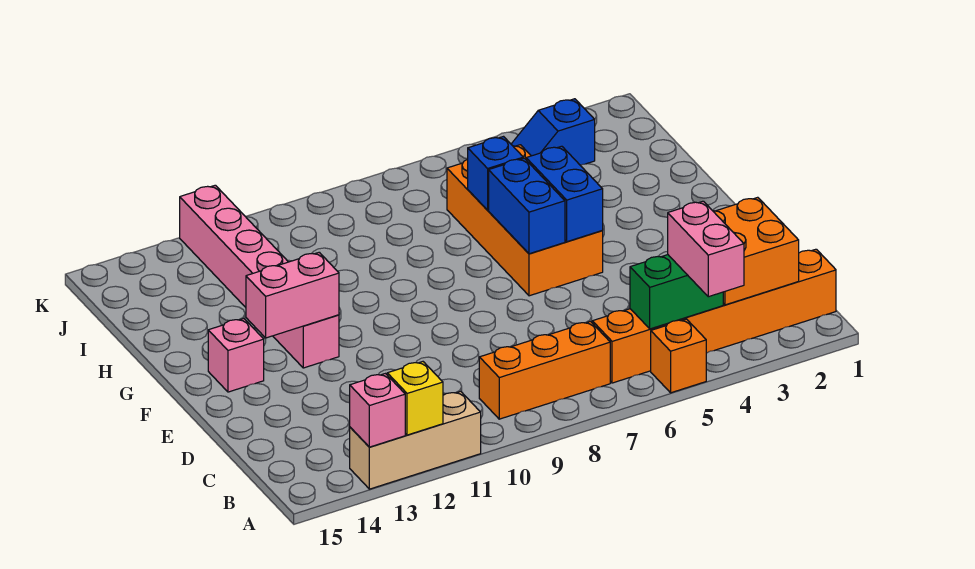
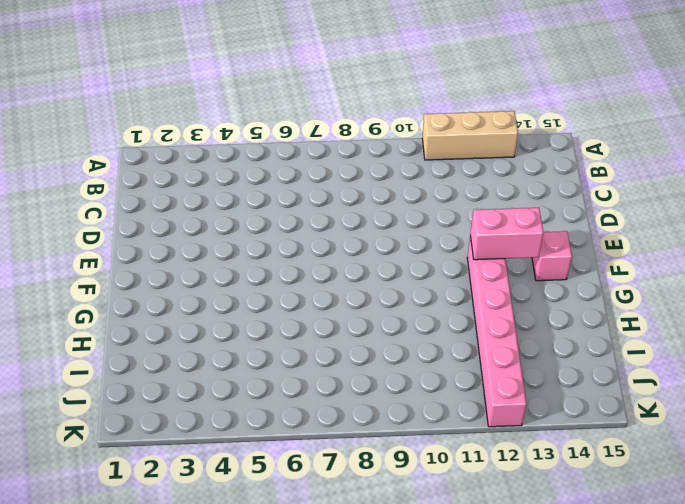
none -> orange 1x1 brick [651,319,706,393]
none -> orange 1x6 brick [592,249,836,383]
none -> orange 1x3 brick [479,321,610,419]

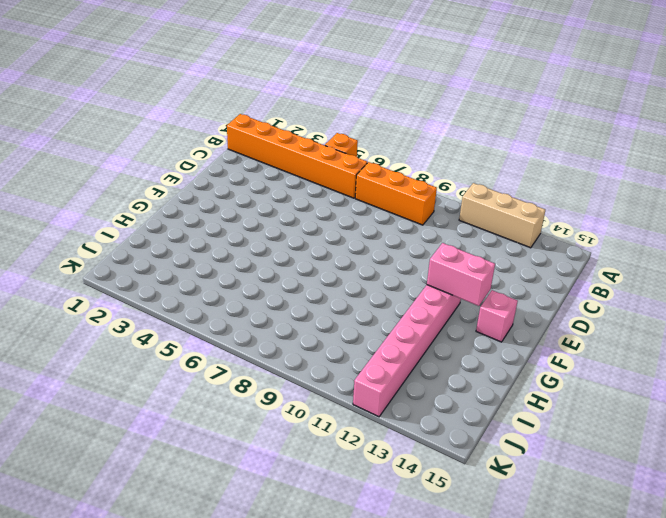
none -> orange 2x4 brick [447,145,603,296]
none -> blue 1x2 slope [511,99,595,165]
none -> yellow 1x1 brick [387,362,443,435]

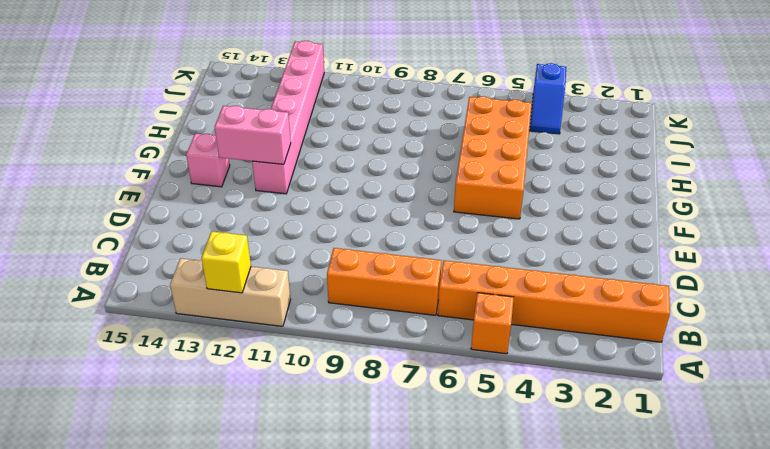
blue 1x2 slope [530,63,566,134] -> blue 1x2 slope turned to [511,99,595,165]
none -> pink 1x1 brick [350,374,405,447]
none -> orange 2x2 brick [713,197,799,305]
none -> green 1x2 brick [630,255,723,329]

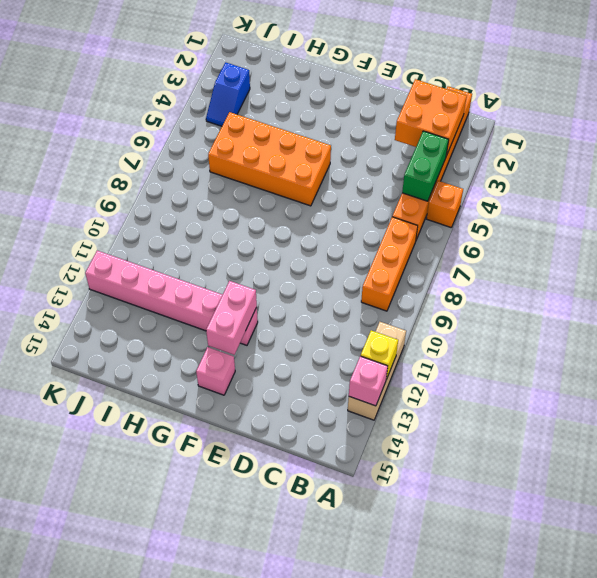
none -> blue 1x2 brick [526,146,603,242]
none -> blue 1x2 brick [489,158,565,254]
none -> blue 1x1 brick [468,137,523,210]

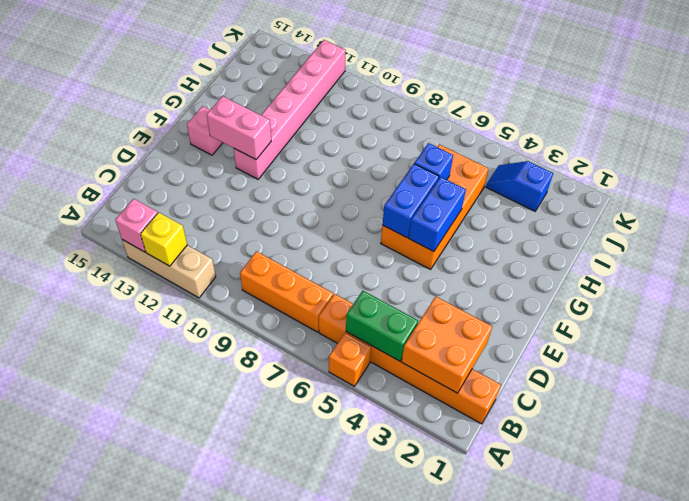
none -> pink 1x2 brick [668,201,744,297]

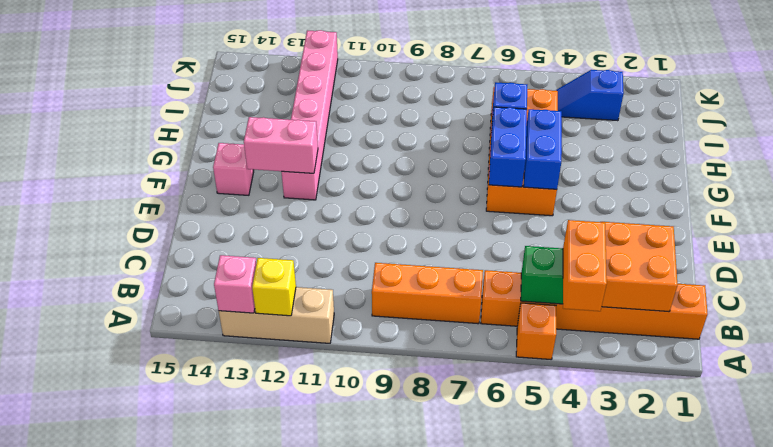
orange 1x2 brick [563,220,607,311] -> pink 1x2 brick [668,201,744,297]

